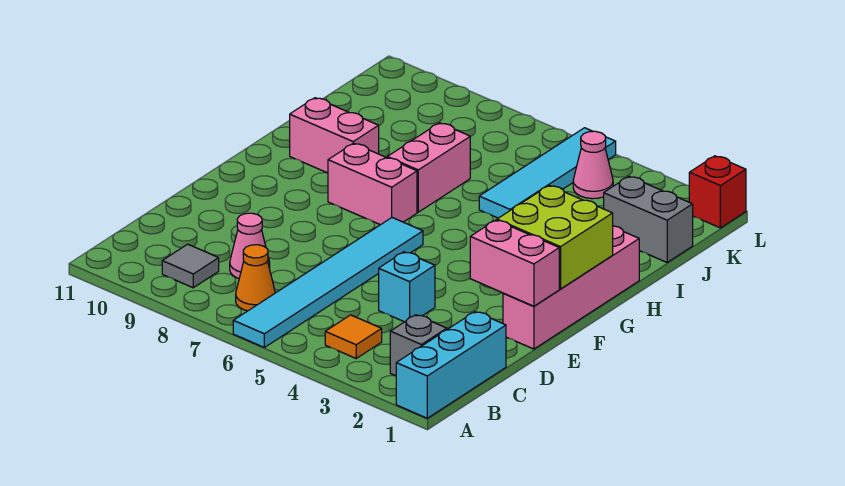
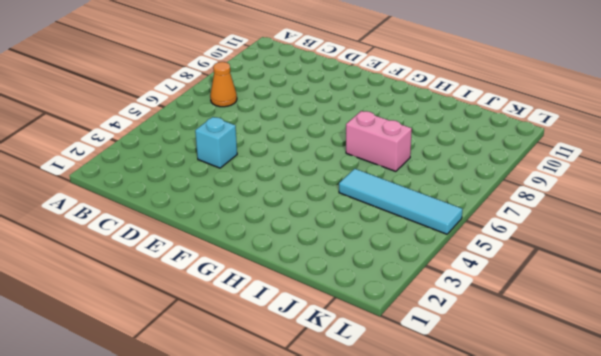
none -> cyan 1x3 brick [396,312,506,418]
none -> cyan 1x6 tile [233,218,423,347]
none -> grey 1x1 brick [390,315,447,376]

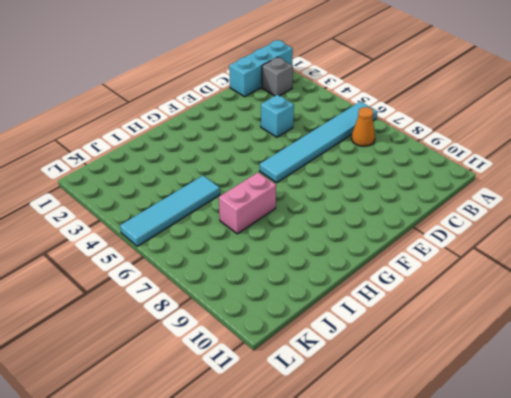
none -> orange 1x1 tile [325,315,382,358]
none -> grey 1x1 tile [162,244,219,288]
none -> pink 1x1 cone [230,213,270,278]

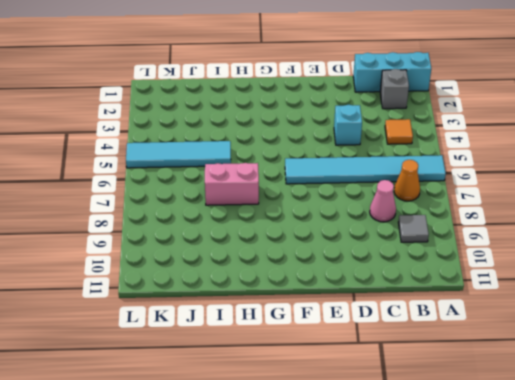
none -> pink 1x4 brick [503,226,639,349]
none -> pink 1x2 brick [328,143,417,225]
none -> pink 1x2 brick [290,98,379,173]

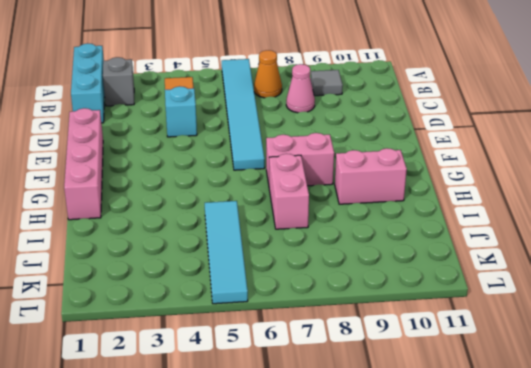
none -> grey 1x2 brick [604,176,693,262]
none -> pink 1x1 cone [573,131,613,199]
none -> red 1x1 brick [689,156,746,228]

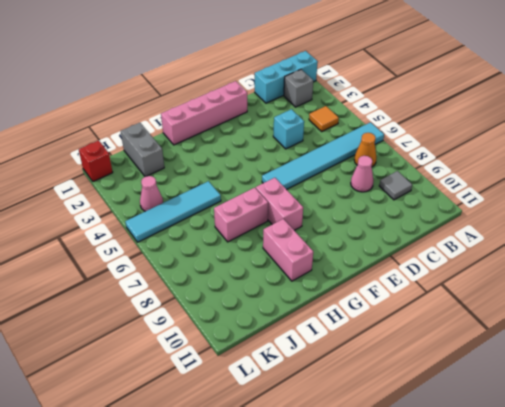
none -> pink 1x2 brick [470,220,559,306]
none -> lime 2x2 brick [497,186,613,289]

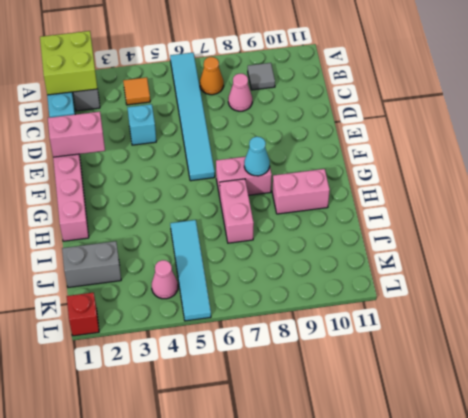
lime 2x2 brick [40,31,98,95] -> lime 2x2 brick moved to [497,186,613,289]
cyan 1x1 cone [244,137,270,176] -> none

